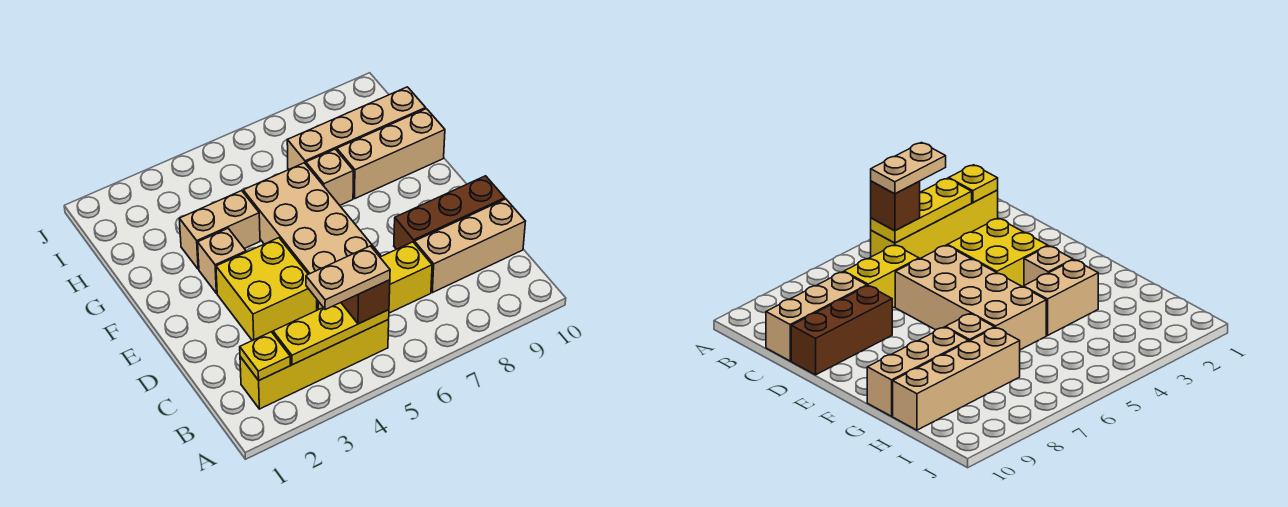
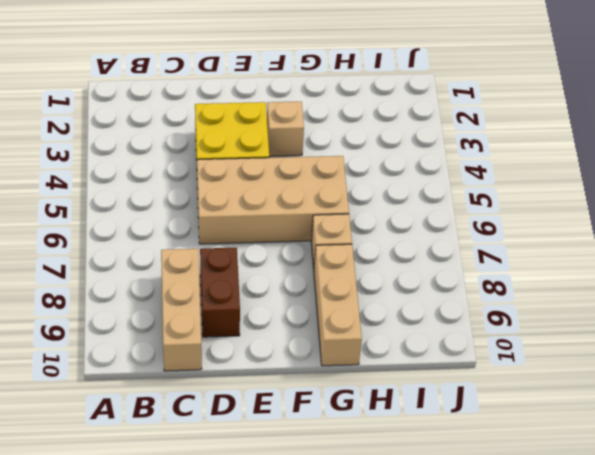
brown 1x2 brick [200,248,240,337] -> brown 1x3 brick [394,176,505,249]
none -> yellow 1x4 brick [240,320,389,409]
none -> yellow 1x2 brick [380,242,432,313]
none -> tan 1x2 brick [179,191,260,269]

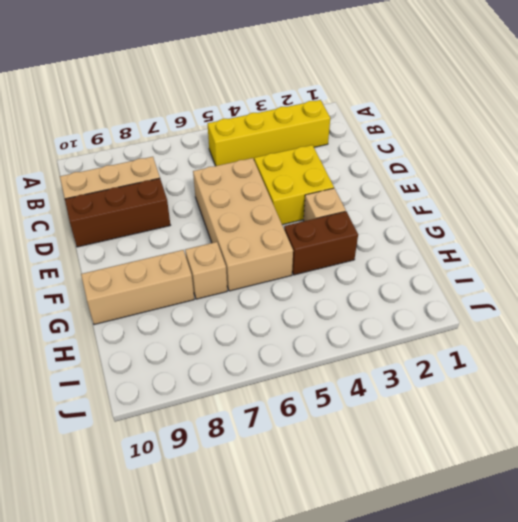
brown 1x2 brick [284,211,358,275] -> tan 1x2 brick [179,191,260,269]
none -> yellow 1x2 brick [380,242,432,313]
none -> tan 1x4 brick [287,87,426,169]
none -> yellow 1x1 plate [240,332,290,380]

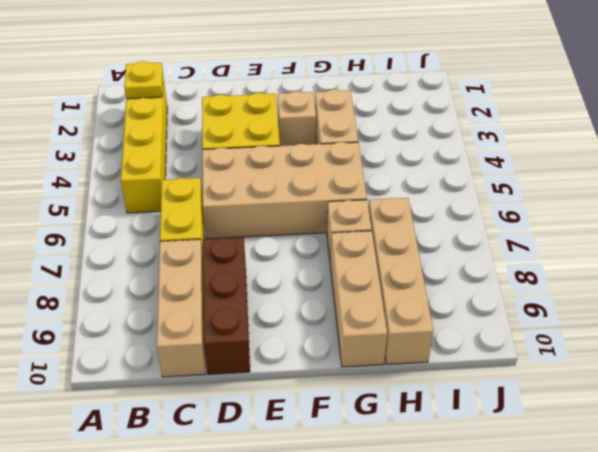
none -> yellow 1x3 plate [273,303,389,365]
none -> brown 1x1 brick [341,280,390,324]
none -> tan 1x2 plate [306,246,390,310]

